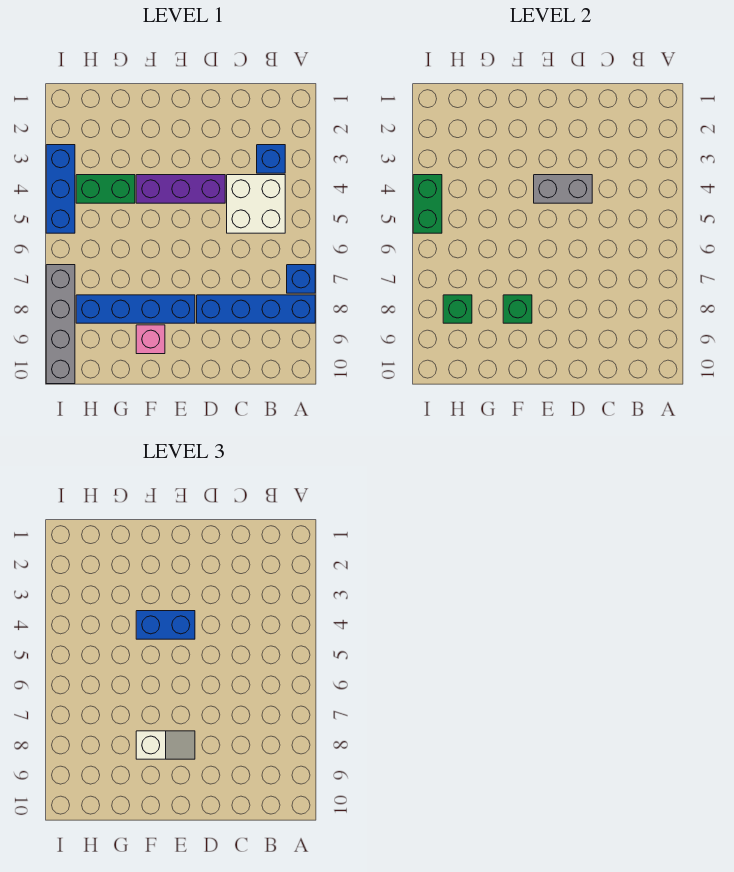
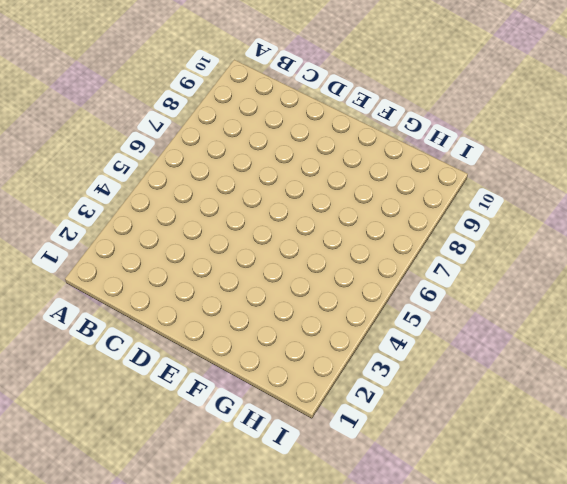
none -> blue 1x1 brick [287,265,315,293]
none -> blue 1x4 brick [197,295,315,323]
none -> blue 1x1 brick [257,145,285,173]

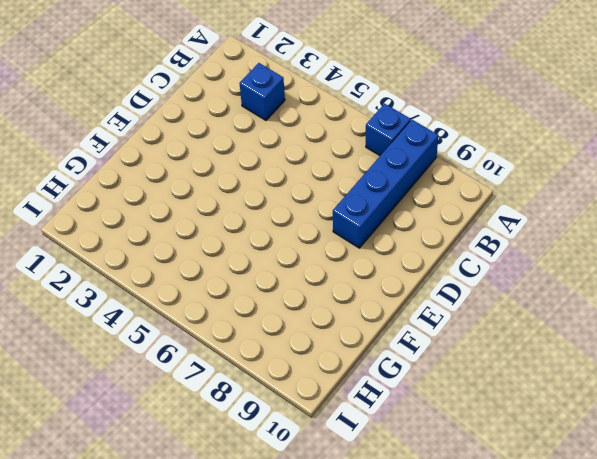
none -> white 2x2 brick [227,175,285,233]
none -> purple 1x3 brick [136,175,225,203]
none -> blue 1x4 brick [76,295,195,323]

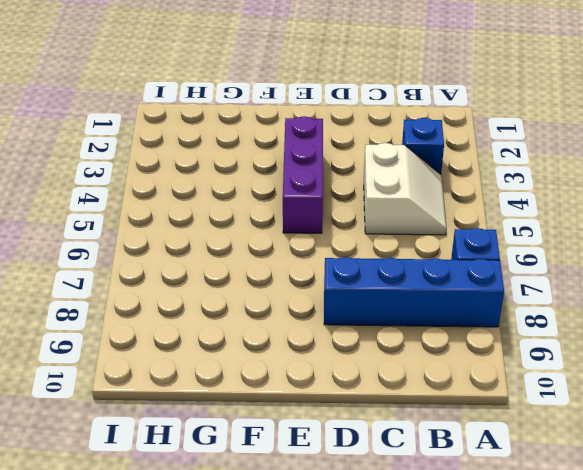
white 2x2 slope [364,143,446,235] -> white 2x2 brick [227,175,285,233]
purple 1x3 brick [283,116,323,233] -> purple 1x3 brick turned to [136,175,225,203]
none -> blue 1x4 brick [76,295,195,323]
none -> pink 1x1 brick [136,325,165,354]
none -> green 1x2 brick [76,175,135,203]

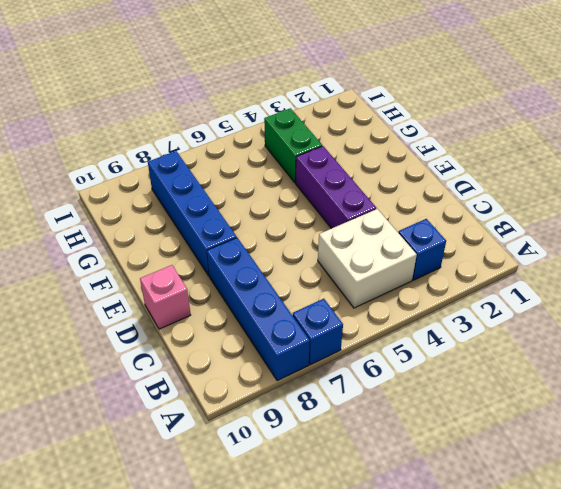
pink 1x1 brick [140,265,191,329] -> pink 1x1 brick moved to [136,325,165,354]
none -> blue 1x3 brick [46,145,75,233]
none -> grey 1x4 brick [46,265,75,384]
none -> grey 1x2 brick [534,175,592,203]

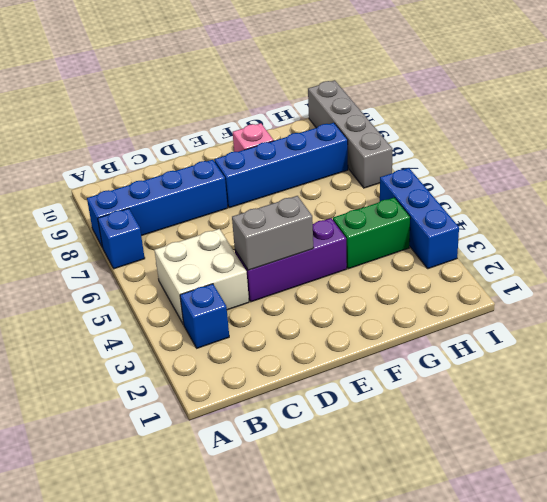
none -> green 1x1 brick [503,295,532,323]
none -> green 1x1 brick [443,295,472,323]
none -> green 1x2 brick [413,175,442,233]

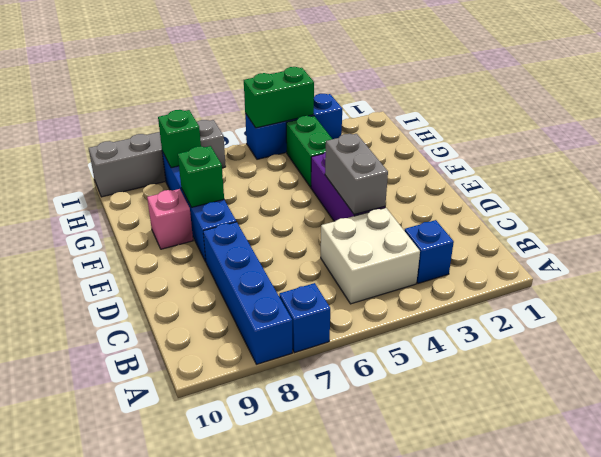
none -> blue 1x2 brick [136,611,195,639]
none -> white 1x2 slope [136,731,195,759]

